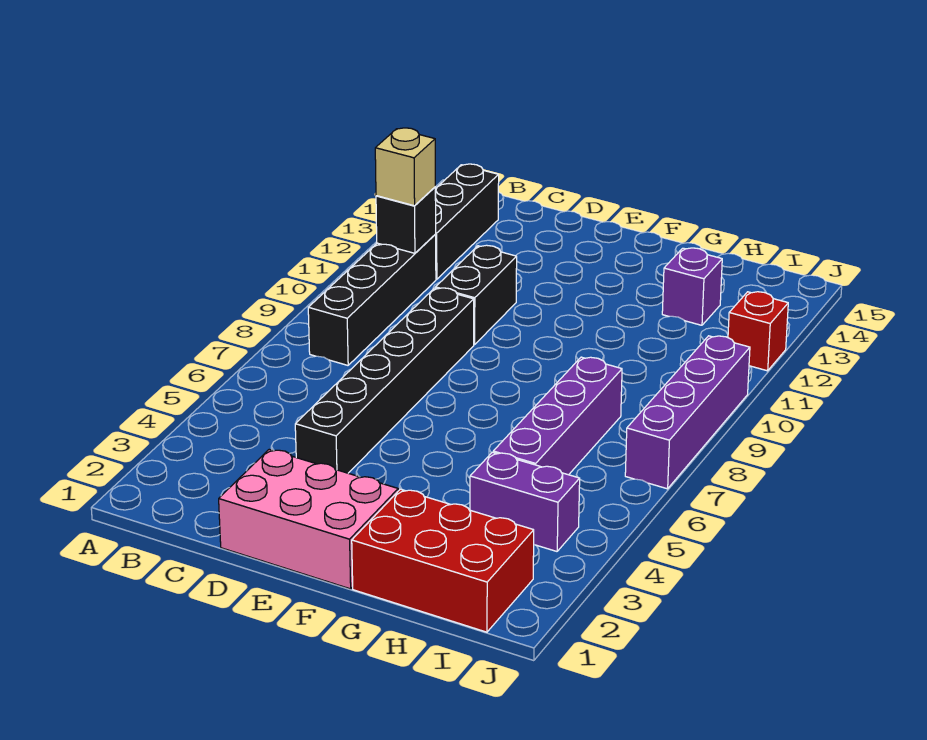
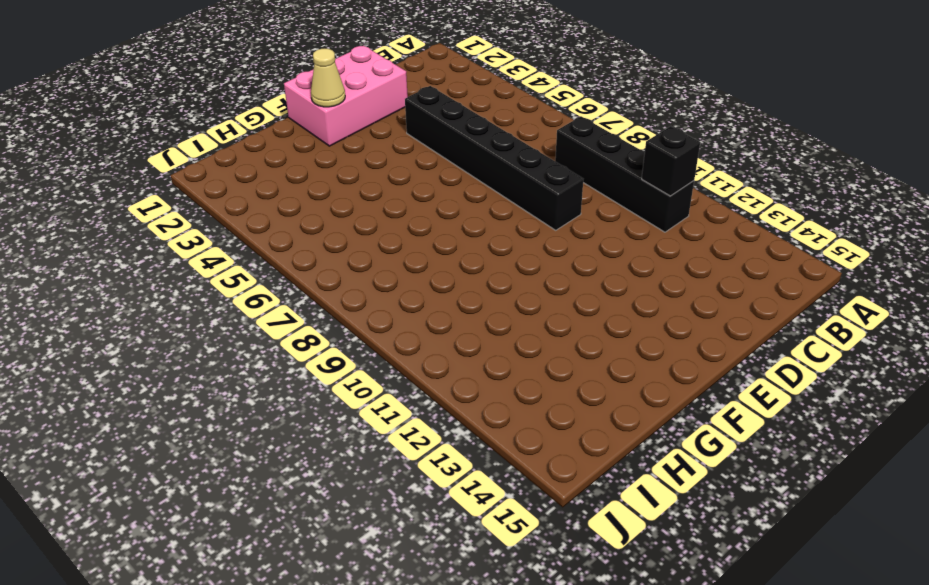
tan 1x1 cone [311,49,345,107] -> none
none -> black 1x3 brick [435,164,499,279]
none -> black 1x2 brick [436,245,517,345]
none -> red 2x3 brick [352,489,534,632]

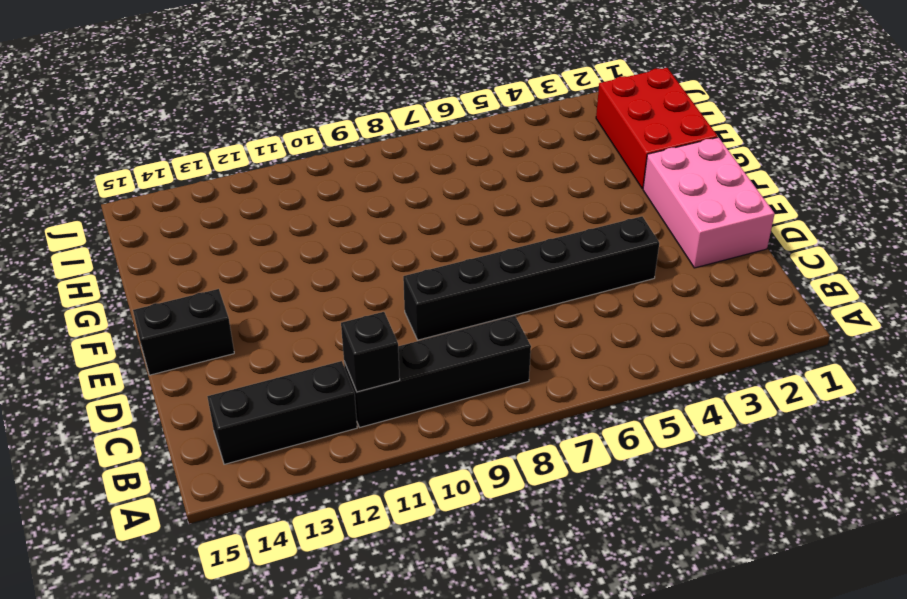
black 1x2 brick [133,289,234,375] -> black 1x2 brick moved to [436,245,517,345]
none -> purple 1x2 brick [470,452,580,551]
none -> purple 1x4 brick [493,357,622,475]
none -> purple 1x1 brick [662,248,722,325]

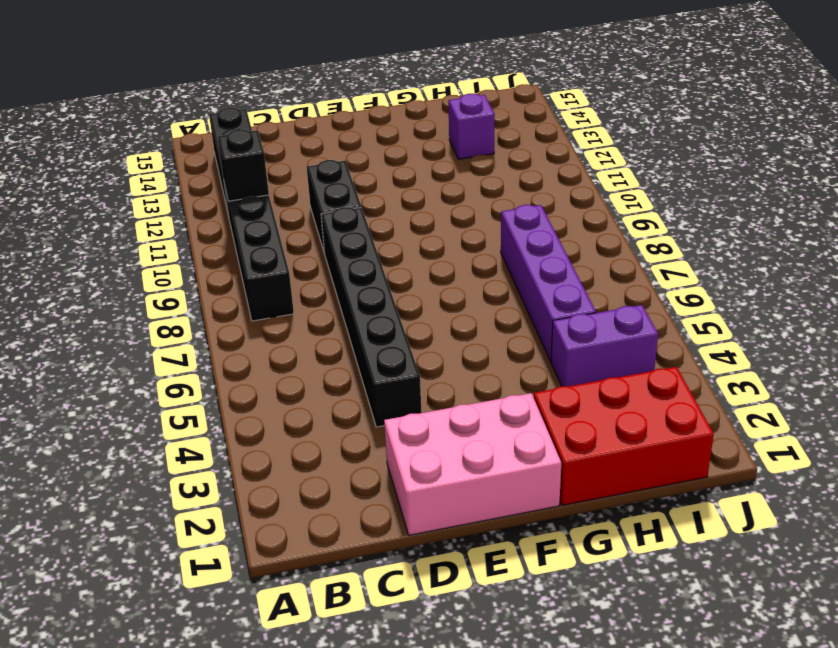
none -> purple 1x4 brick [625,336,750,489]
none -> red 1x1 brick [728,292,788,371]
none -> tan 1x1 brick [375,128,435,206]

